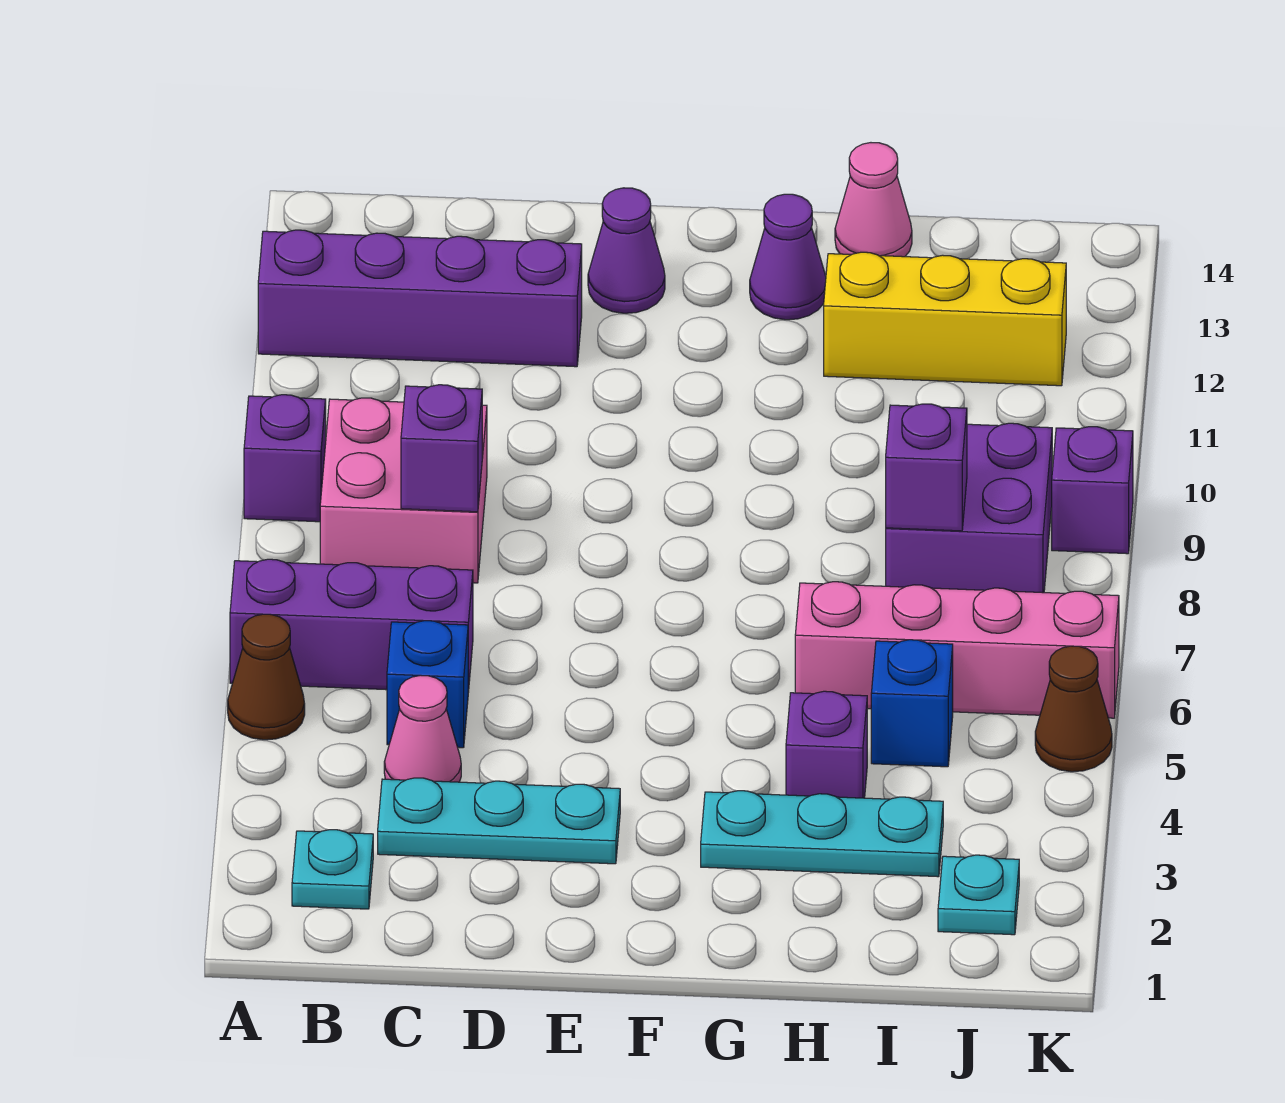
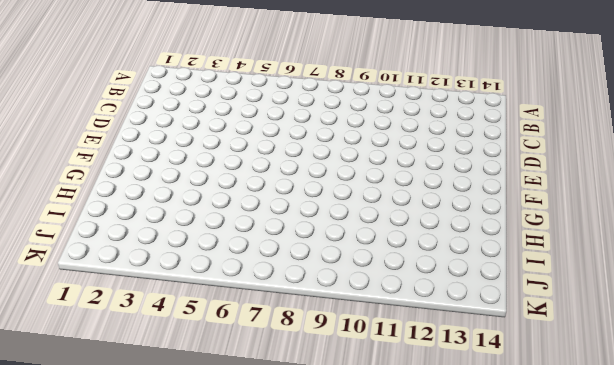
none -> brown 1x1 cone [228,614,305,740]
none -> purple 1x3 brick [230,559,473,692]
none -> purple 1x1 brick [244,395,326,522]

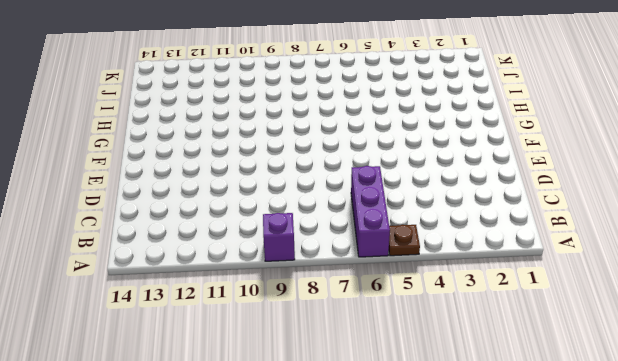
brown 1x1 plate [389,225,420,256] -> brown 1x1 cone [228,614,305,740]
none -> purple 1x4 brick [258,230,582,367]
none -> cyan 1x1 plate [292,830,373,909]
none -> pink 2x2 brick [320,398,487,583]

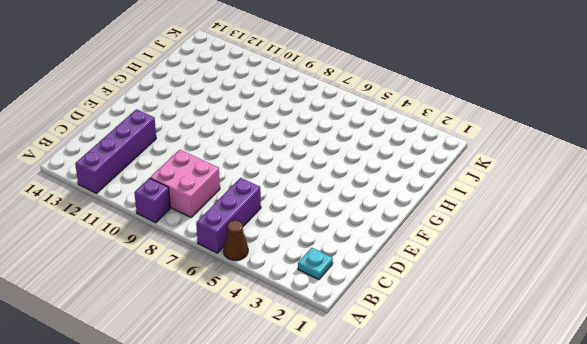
none -> cyan 1x3 plate [378,778,620,864]
none -> pink 1x1 cone [384,675,461,782]
none -> blue 1x1 brick [387,621,468,748]

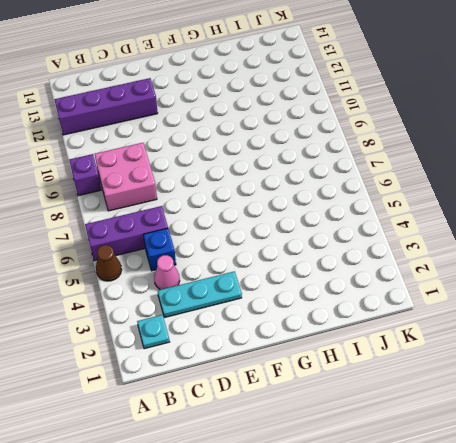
none -> purple 1x1 cone [588,188,665,313]
none -> cyan 1x3 plate [701,791,943,877]
none -> purple 1x1 cone [750,194,826,320]

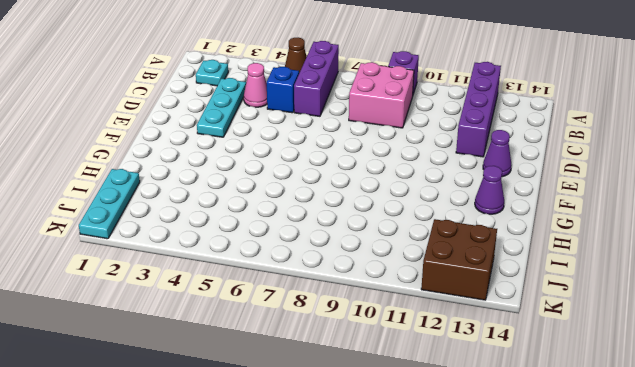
cyan 1x3 plate [79,169,140,239] -> cyan 1x3 plate moved to [701,791,943,877]
brown 2x2 brick [421,219,497,300] -> yellow 1x3 brick [824,252,1066,386]
none -> purple 1x1 brick [786,691,867,798]
none -> pink 1x4 brick [795,582,1119,718]
none -> pink 1x1 cone [835,143,912,257]

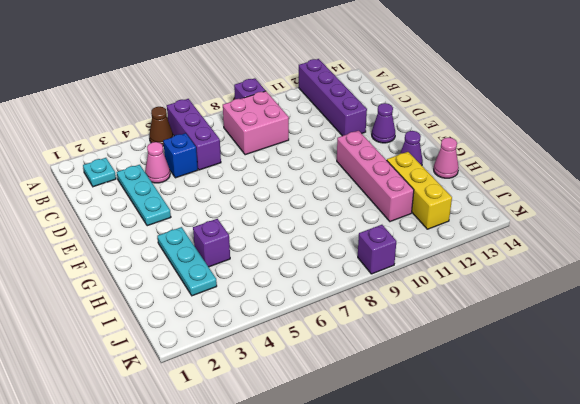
pink 1x4 brick [337,131,414,222] -> pink 1x4 brick moved to [795,582,1119,718]
none -> blue 1x1 brick [871,640,953,767]
none -> purple 2x2 brick [886,423,1052,593]
none -> cyan 1x1 plate [938,855,1019,935]

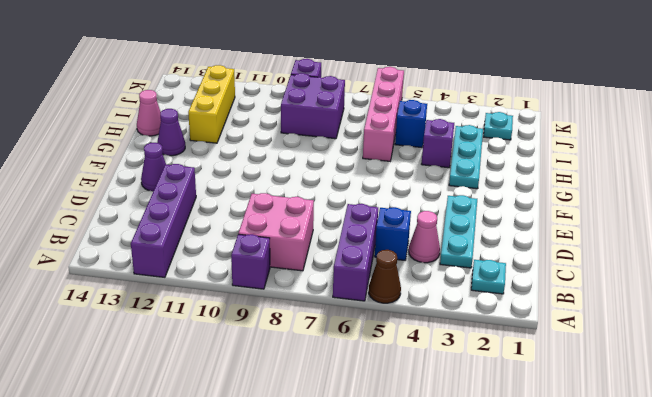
none -> brown 1x1 cone [1035,646,1112,772]
none -> purple 1x1 brick [401,385,482,512]
none -> purple 1x1 brick [886,404,967,531]

